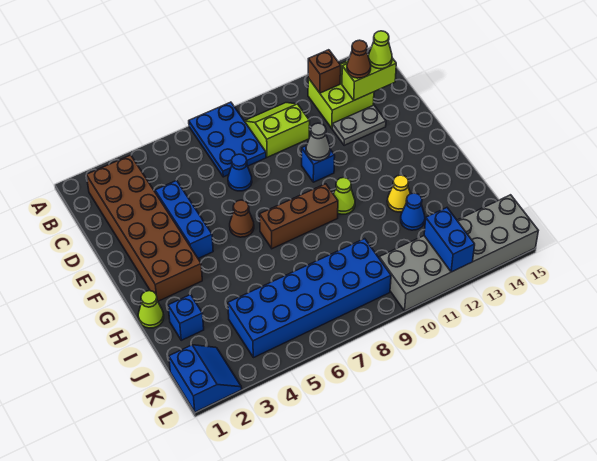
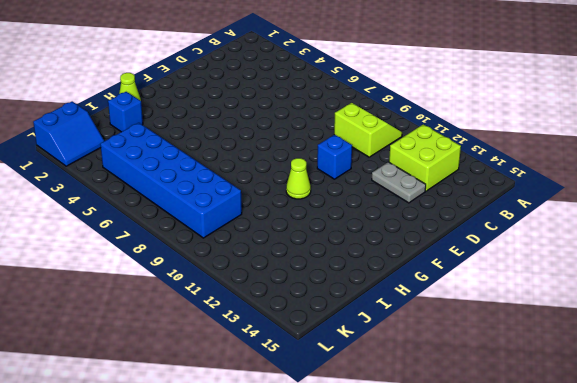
none -> blue 2x3 plate [189,102,266,177]
none -> brown 2x6 brick [86,155,202,301]
none -> blue 1x3 brick [155,180,213,258]

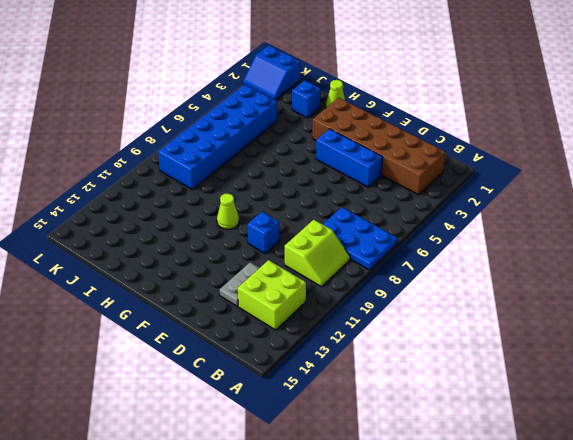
none -> blue 1x1 cone [228,154,252,191]
none -> brown 1x1 cone [230,200,254,237]
none -> brown 1x3 brick [260,184,338,249]

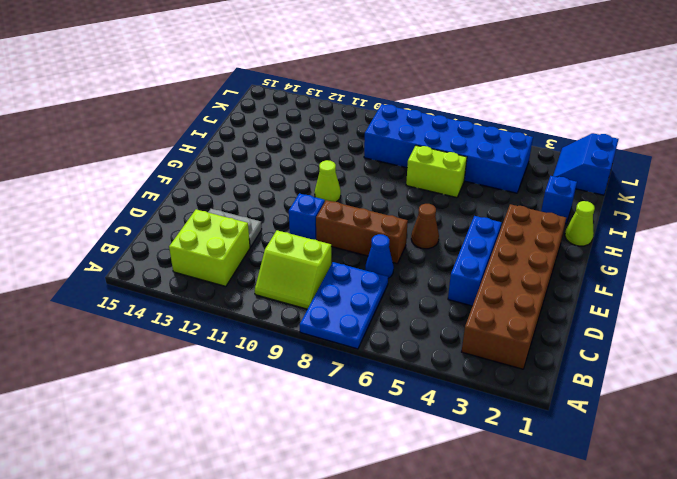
brown 1x3 brick [316,200,408,263] -> brown 1x3 brick moved to [260,184,338,249]
lime 1x2 brick [406,145,467,198] -> lime 1x2 brick moved to [342,55,396,100]
none -> yellow 1x1 cone [387,175,410,212]
none -> blue 1x1 cone [401,193,425,230]
none -> grey 2x6 brick [379,195,538,311]

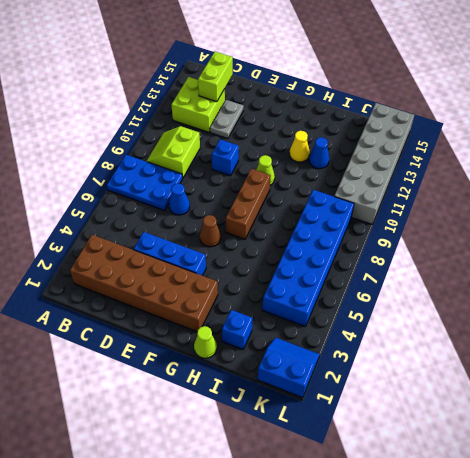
none -> brown 1x1 brick [308,50,341,93]
none -> grey 1x1 cone [306,123,330,161]
none -> blue 1x2 brick [424,208,475,272]

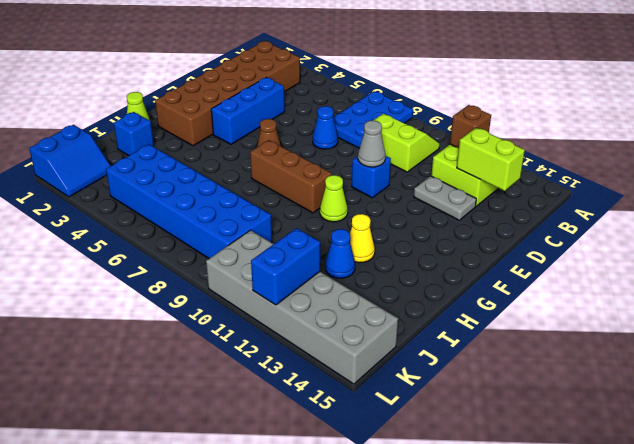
none -> brown 1x1 cone [347,40,371,78]
none -> lime 1x1 cone [368,31,392,69]

